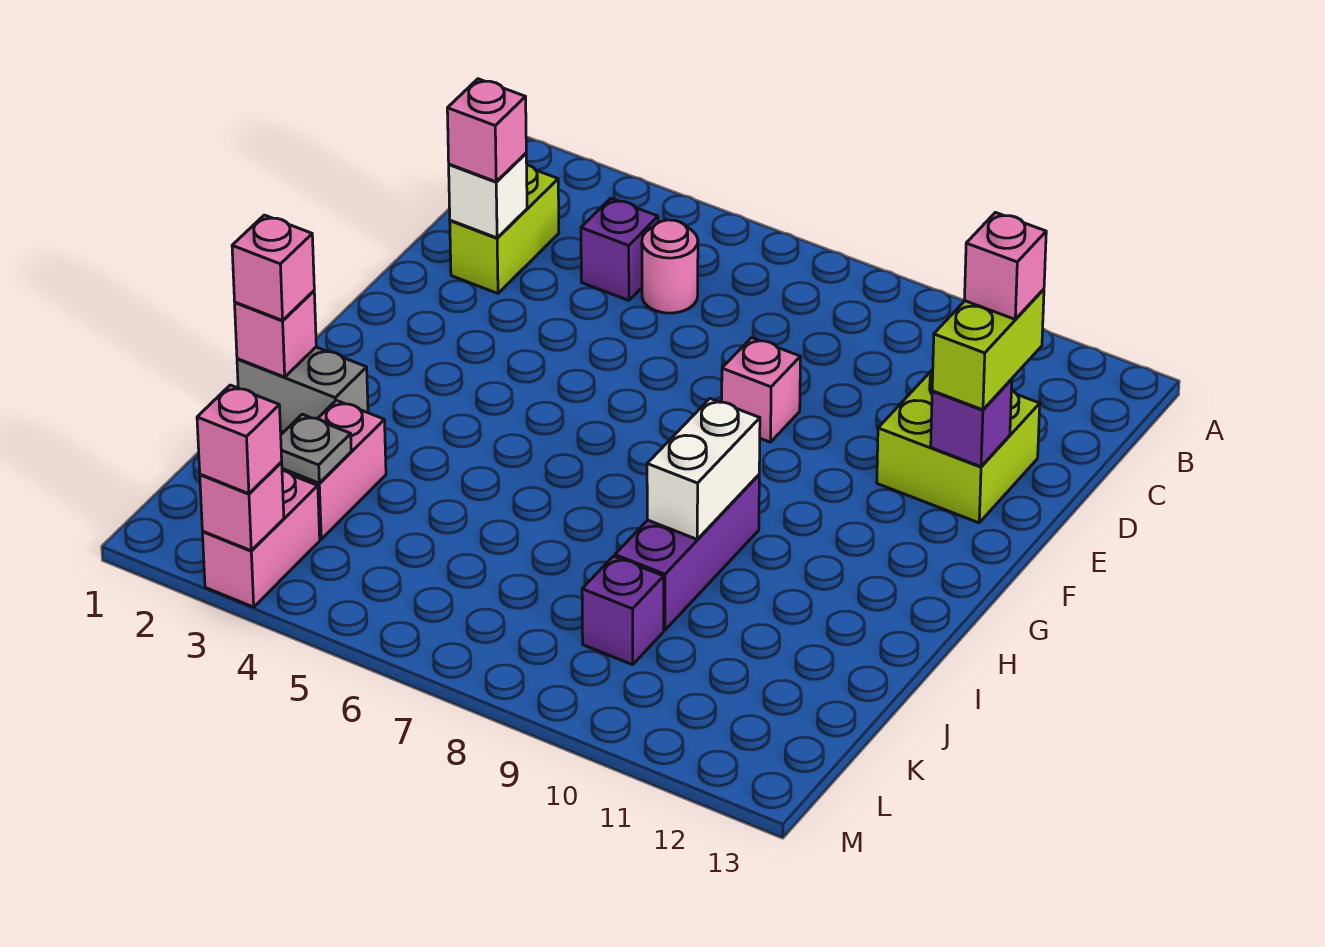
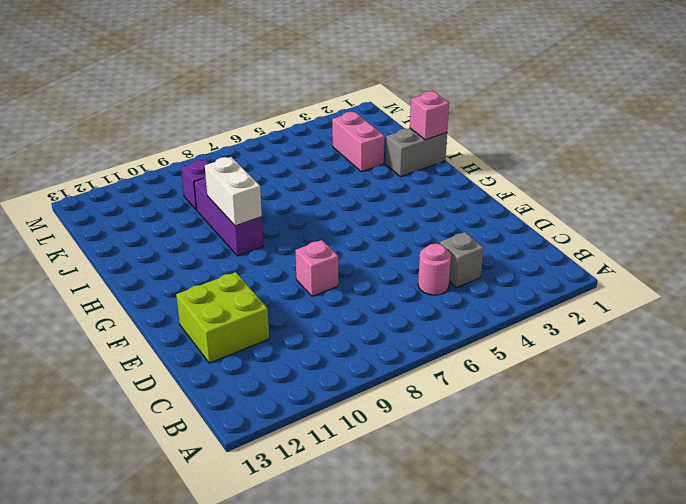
grey 1x1 brick [440,232,484,288] -> purple 1x1 brick [581,198,658,300]
none -> lime 1x2 brick [450,165,559,293]
none -> pink 1x2 brick [202,471,320,607]
none -> white 1x1 brick [449,153,527,238]

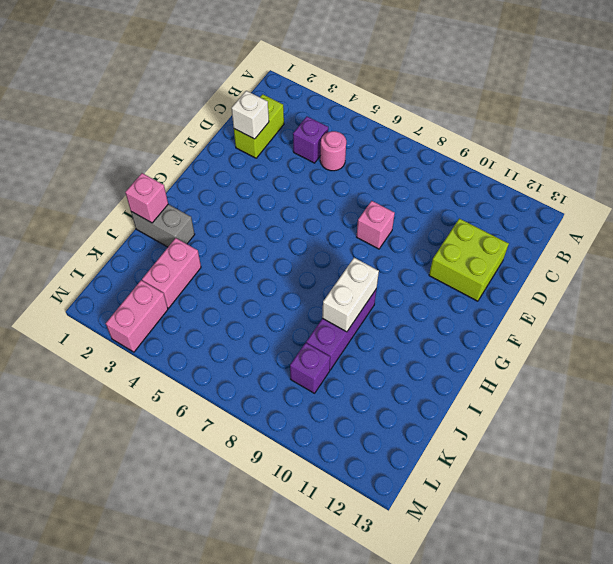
none -> purple 1x1 brick [931,379,1012,467]
none -> grey 1x1 plate [281,414,351,483]
none -> pink 1x1 brick [200,462,284,551]

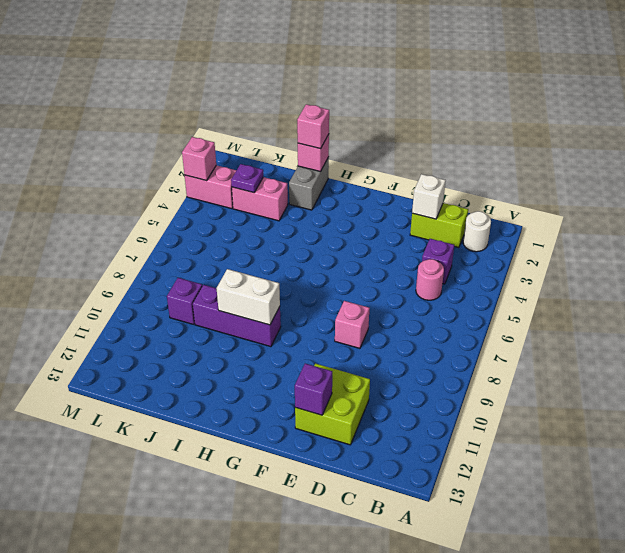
white 1x1 round brick [463,211,491,252] -> none
purple 1x1 plate [231,164,263,193] -> grey 1x1 plate [281,414,351,483]
none -> pink 1x1 brick [447,79,526,182]
none -> lime 1x2 brick [932,289,1044,410]
none -> pink 1x1 brick [197,385,282,494]

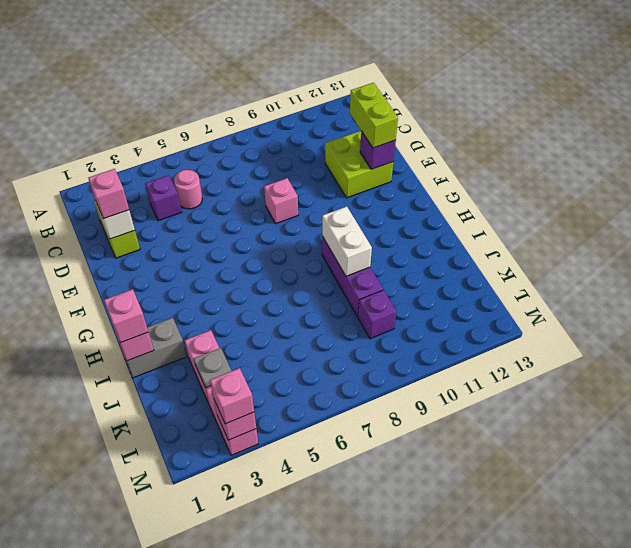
none -> pink 1x1 brick [964,212,1046,319]

